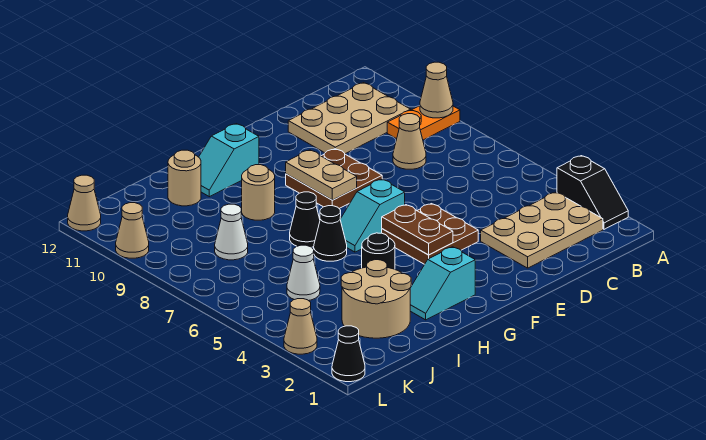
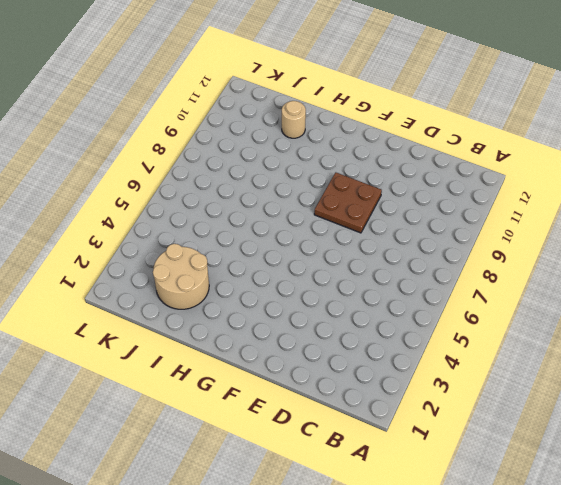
none -> black 1x2 slope [557,156,628,229]
none -> orange 1x2 plate [387,106,460,140]
none -> tan 2x3 plate [481,192,603,268]

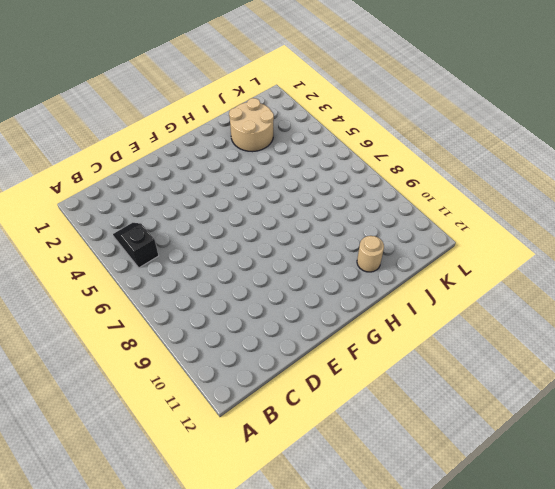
black 1x2 slope [113,223,159,268] -> black 1x2 slope moved to [557,156,628,229]
none -> orange 1x2 plate [387,106,460,140]
none -> tan 2x3 plate [481,192,603,268]
none -> tan 2x3 plate [288,83,411,154]

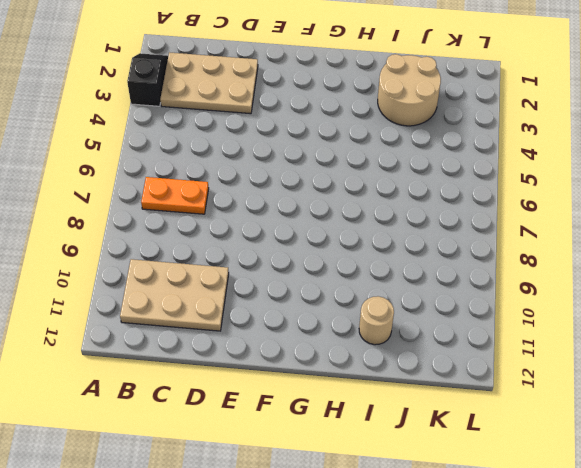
orange 1x2 plate [141,177,209,214] -> orange 1x2 plate moved to [387,106,460,140]
none -> tan 1x1 cone [393,114,426,169]
none -> brown 2x2 plate [382,204,478,264]
none -> brown 2x2 plate [286,149,382,208]

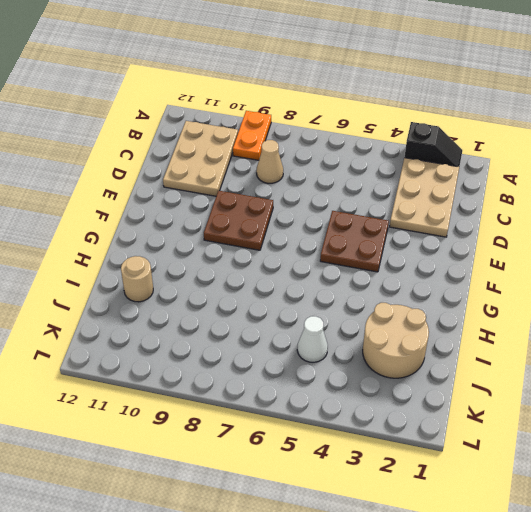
none -> cyan 1x2 slope [340,179,405,252]
none -> cyan 1x2 slope [410,247,475,320]
none -> cyan 1x2 slope [199,124,259,197]

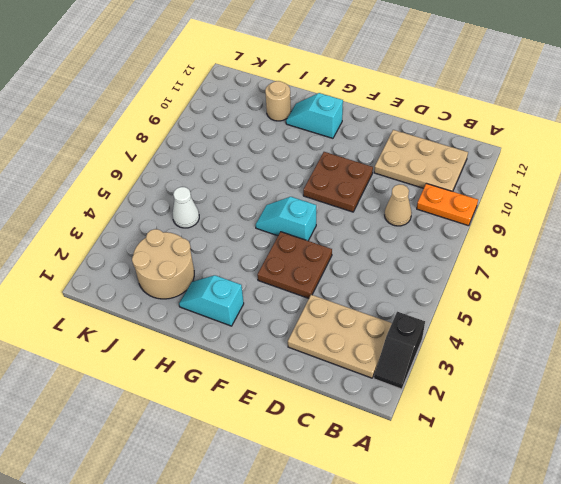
none -> black 1x1 round brick [362,233,395,269]
none -> black 1x1 cone [314,206,347,261]
none -> black 1x1 cone [290,192,320,247]

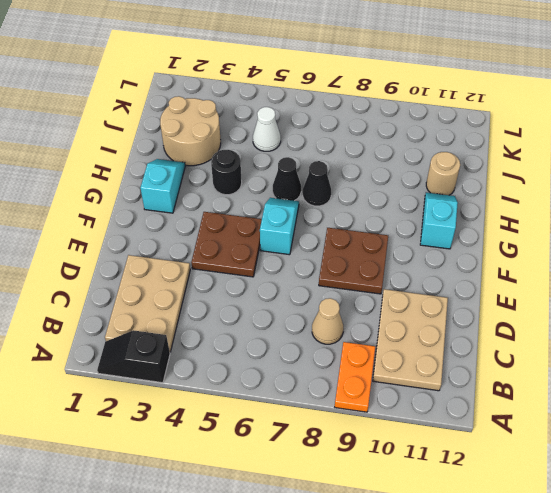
none -> tan 1x1 round brick [242,165,275,220]
none -> white 1x1 cone [215,204,248,260]
none -> black 1x1 cone [332,326,365,382]

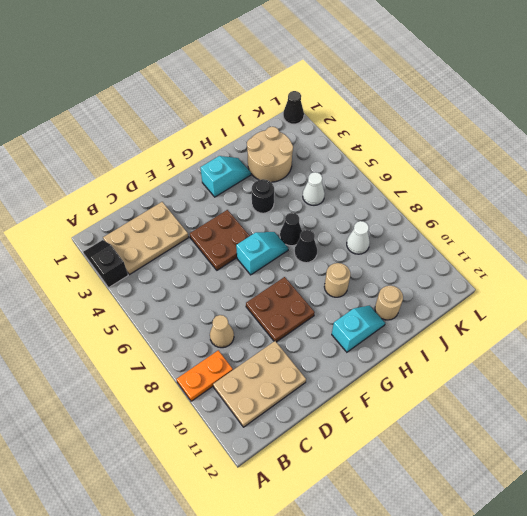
none -> tan 1x1 cone [284,299,317,354]
none -> tan 1x1 cone [116,203,149,258]
none -> tan 1x1 cone [68,175,101,231]

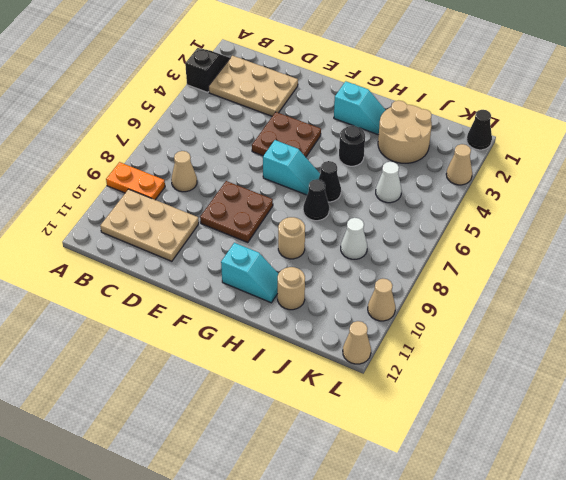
none -> tan 1x1 cone [420,62,453,118]
none -> brown 1x2 plate [382,205,453,255]
none -> tan 1x2 plate [286,150,357,200]

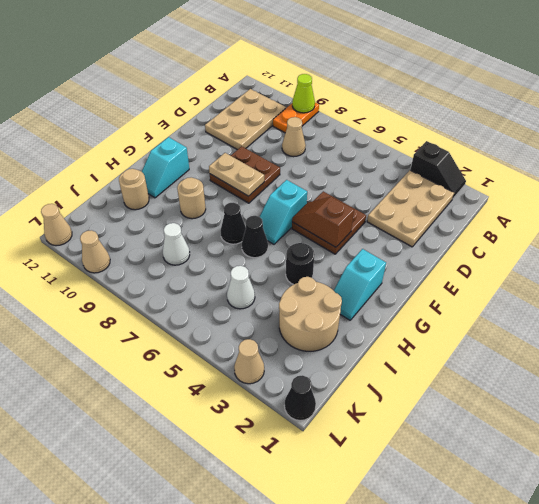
lime 1x1 cone [292,74,315,113] -> tan 1x1 cone [420,62,453,118]
brown 1x2 slope [292,197,354,247] -> brown 1x2 plate [382,205,453,255]

